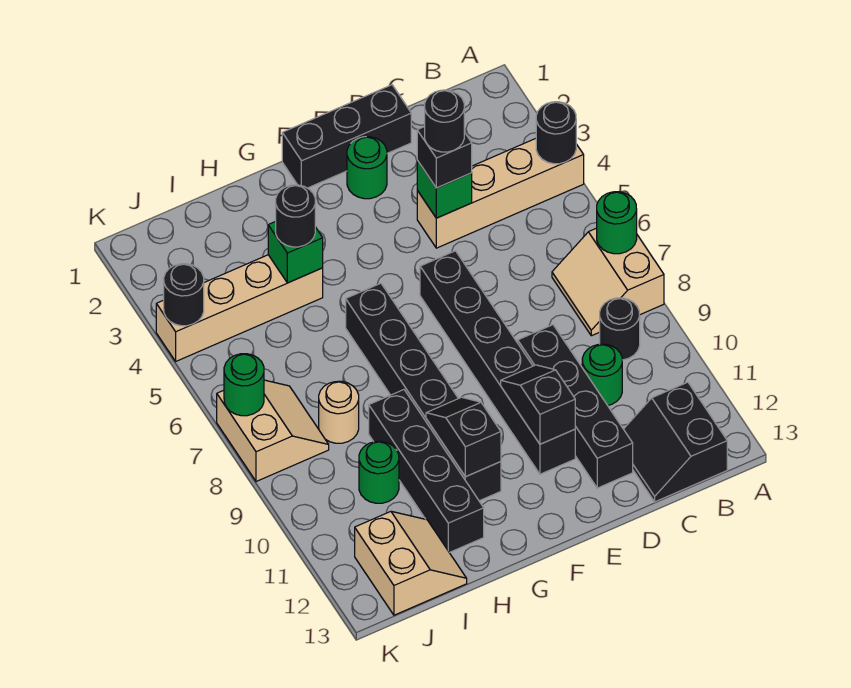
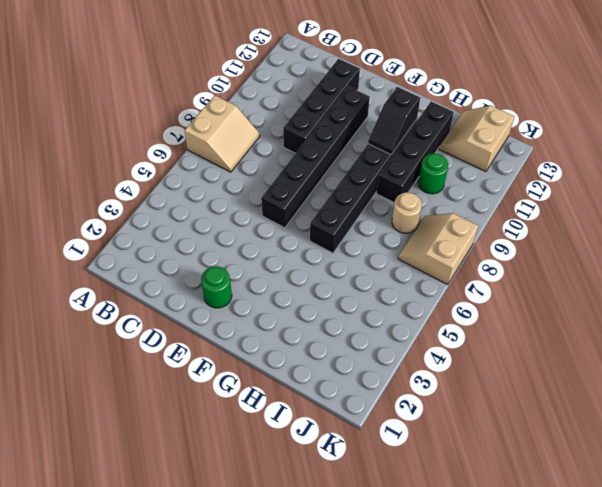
none -> tan 1x4 brick [417,139,584,248]
none -> black 1x1 round brick [600,298,640,360]
none -> black 2x2 slope [624,382,727,502]

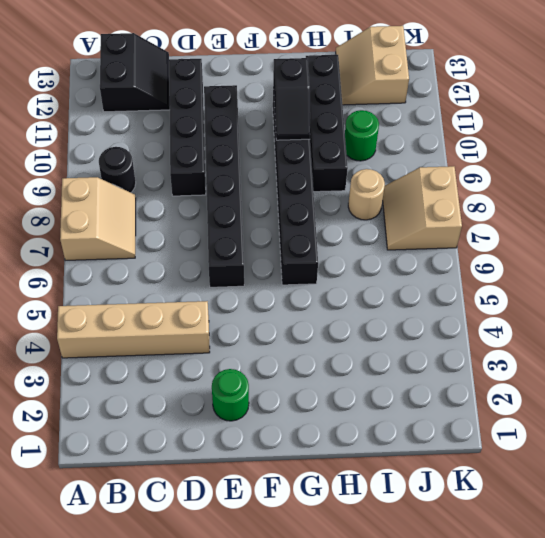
none -> green 1x1 round brick [582,344,622,405]
none -> black 1x3 brick [282,85,411,188]
none -> tan 1x4 brick [156,255,323,361]

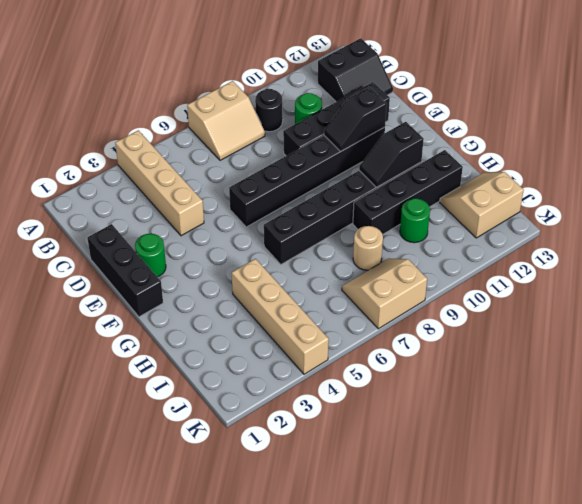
none -> black 1x1 round brick [536,102,576,164]
none -> green 1x1 round brick [597,192,637,254]
none -> green 1x1 brick [417,160,472,218]

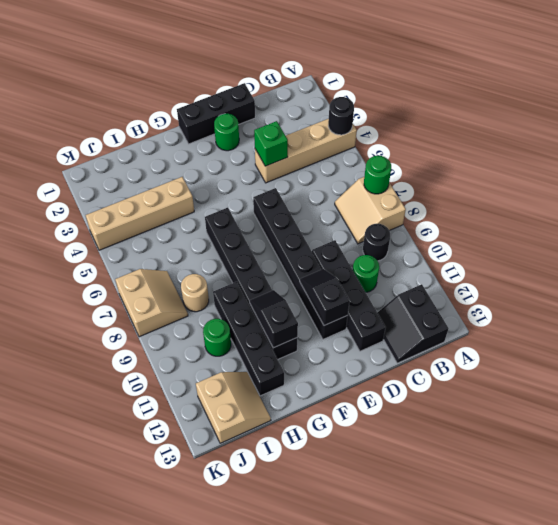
none -> green 1x1 brick [268,221,323,283]
none -> black 1x1 round brick [164,264,204,326]
none -> green 1x1 round brick [224,354,264,416]

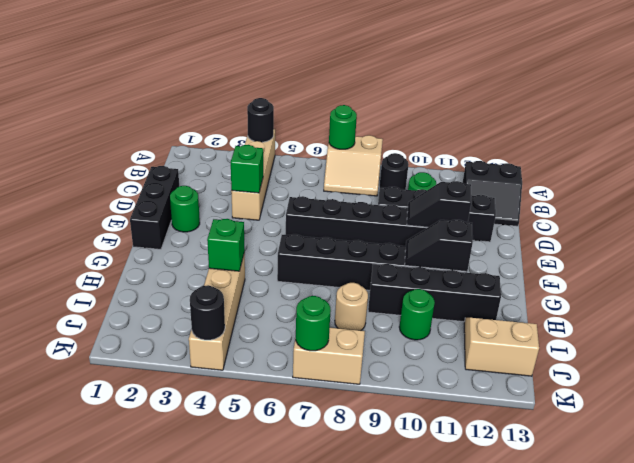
none -> black 1x1 brick [417,127,472,188]
none -> black 1x1 round brick [276,185,315,247]
none -> black 1x1 round brick [425,90,464,152]

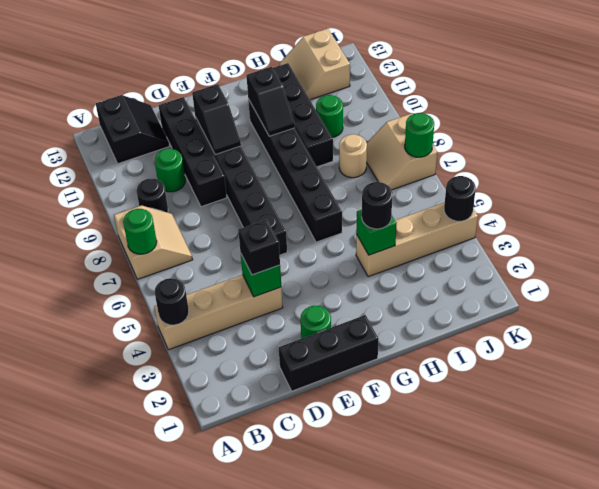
none -> black 1x1 round brick [425,90,464,152]

